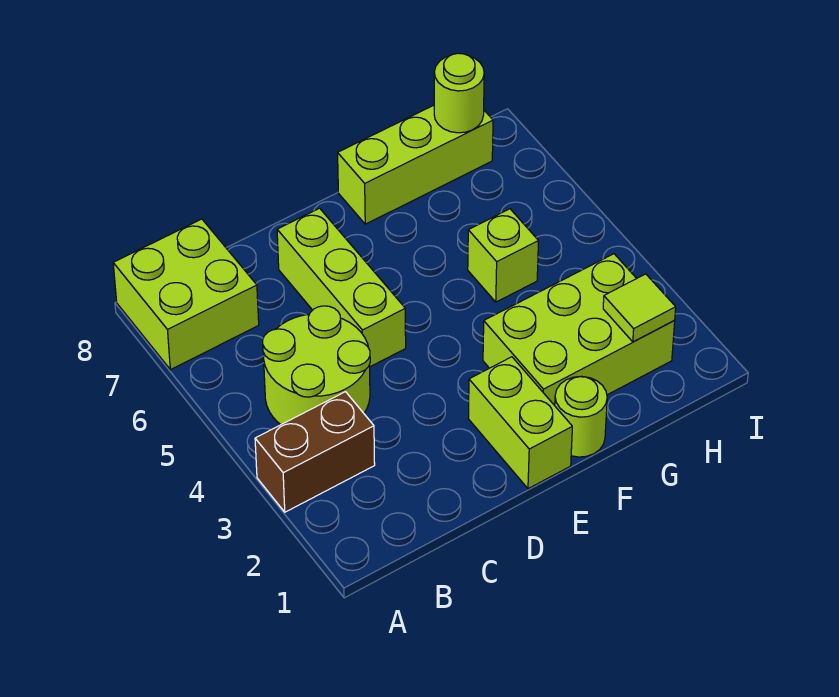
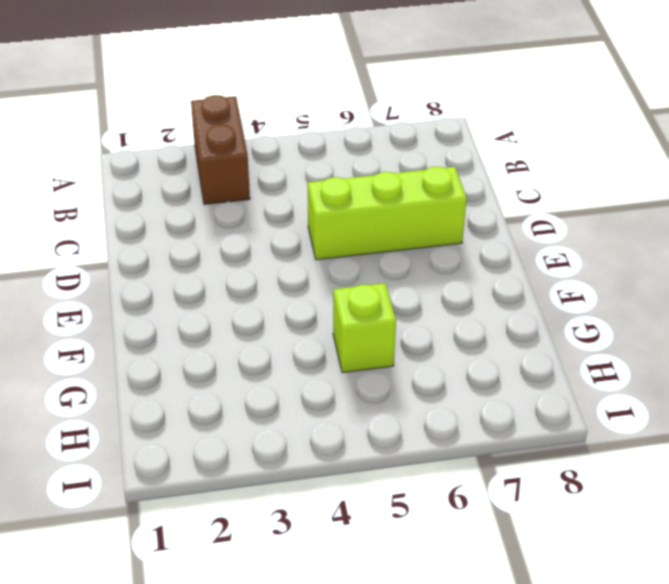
none -> lime 2x2 brick [113,219,259,370]
none -> lime 2x2 round brick [263,306,370,424]

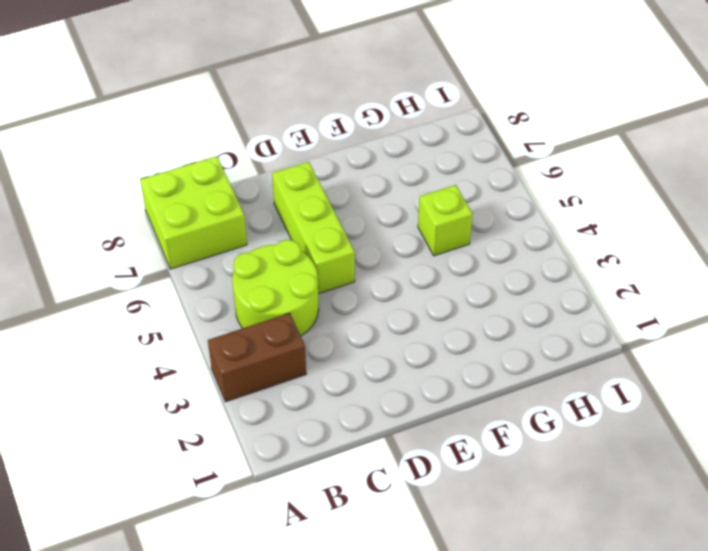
none -> lime 1x2 brick [468,357,572,489]
none -> lime 1x1 round brick [555,376,607,457]

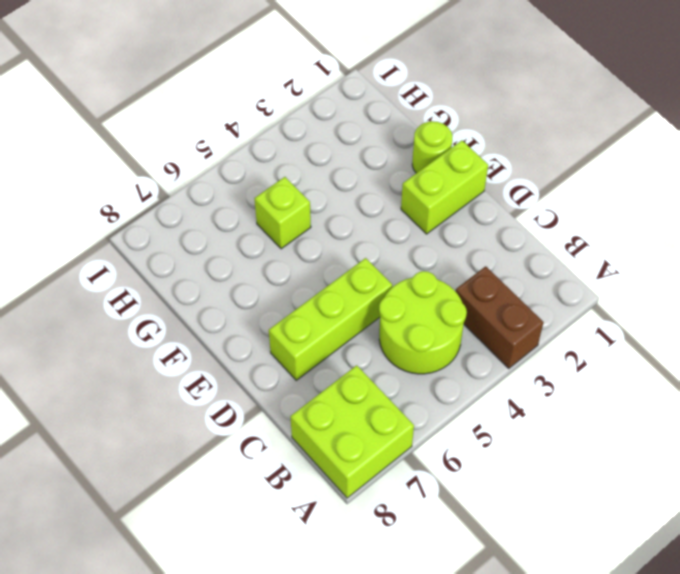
none -> lime 2x3 brick [483,254,675,406]
none -> lime 1x3 brick [338,105,493,224]

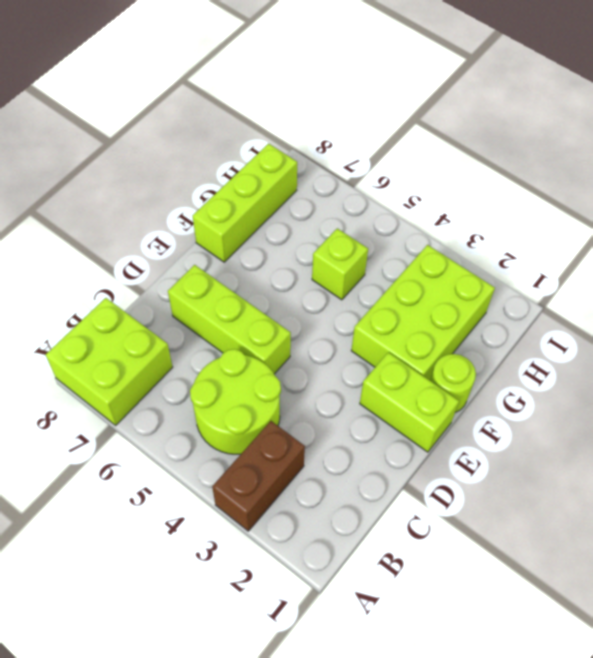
none -> lime 1x1 tile [603,274,676,342]
none -> lime 1x1 round brick [434,53,484,133]

